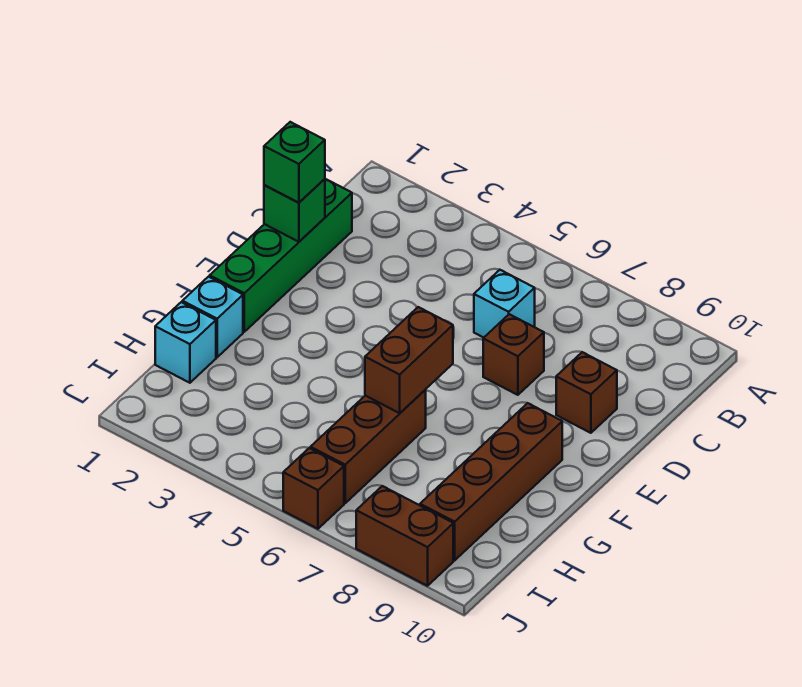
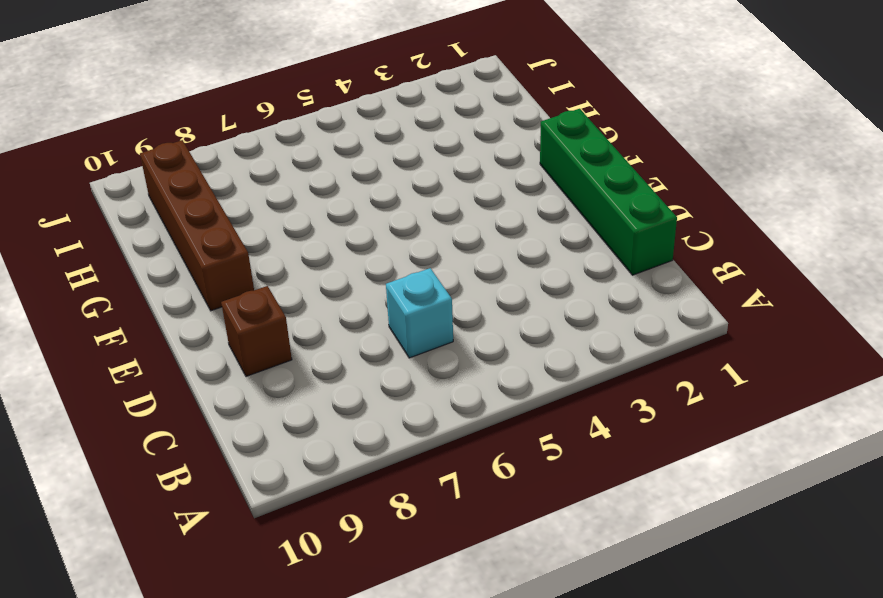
none -> brown 1x1 brick [483,314,544,395]
none -> cyan 1x1 brick [182,277,243,357]
none -> brown 1x3 brick [311,390,426,503]

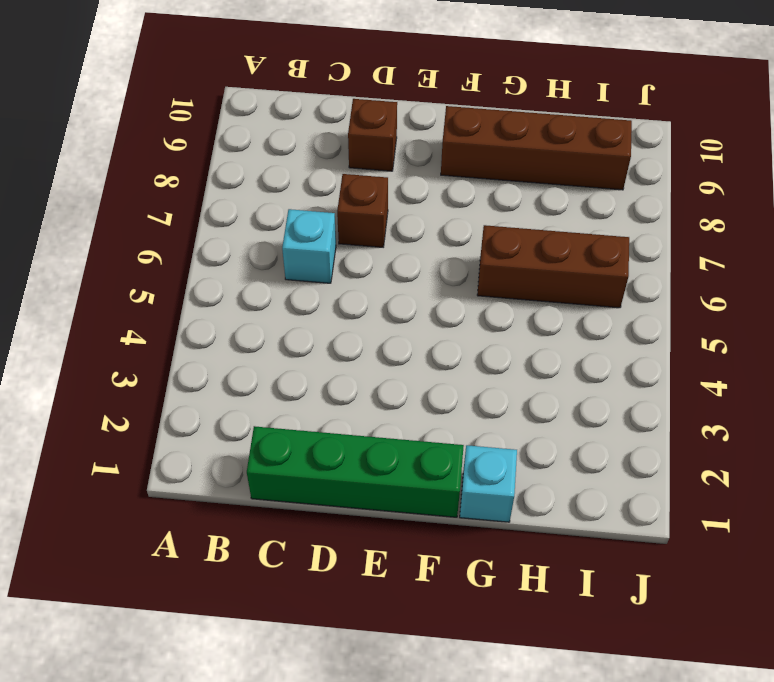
none -> cyan 1x1 brick [155,302,216,383]
none -> brown 1x1 brick [283,448,344,529]
none -> brown 1x2 brick [356,486,453,586]

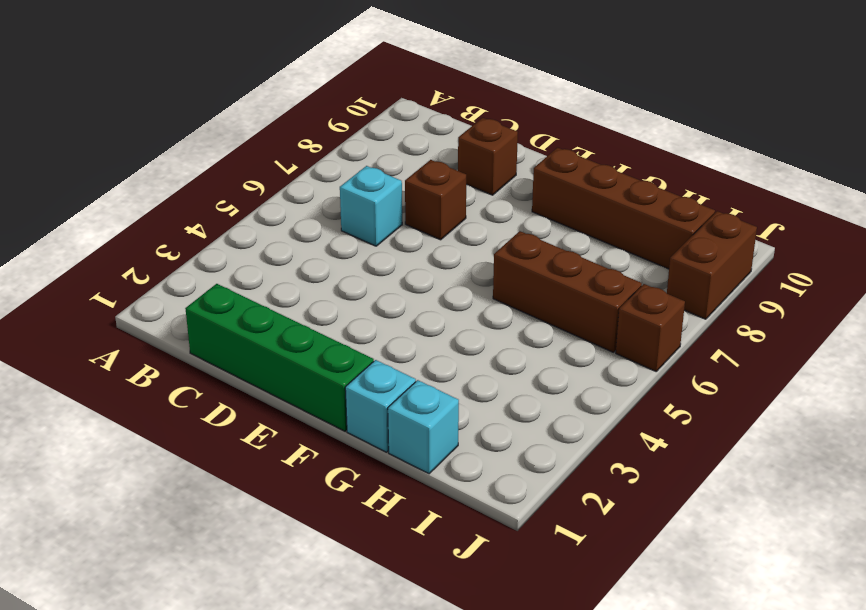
none -> green 1x1 brick [264,179,325,242]
none -> brown 1x2 brick [365,307,453,413]
none -> green 1x1 brick [264,122,325,203]

